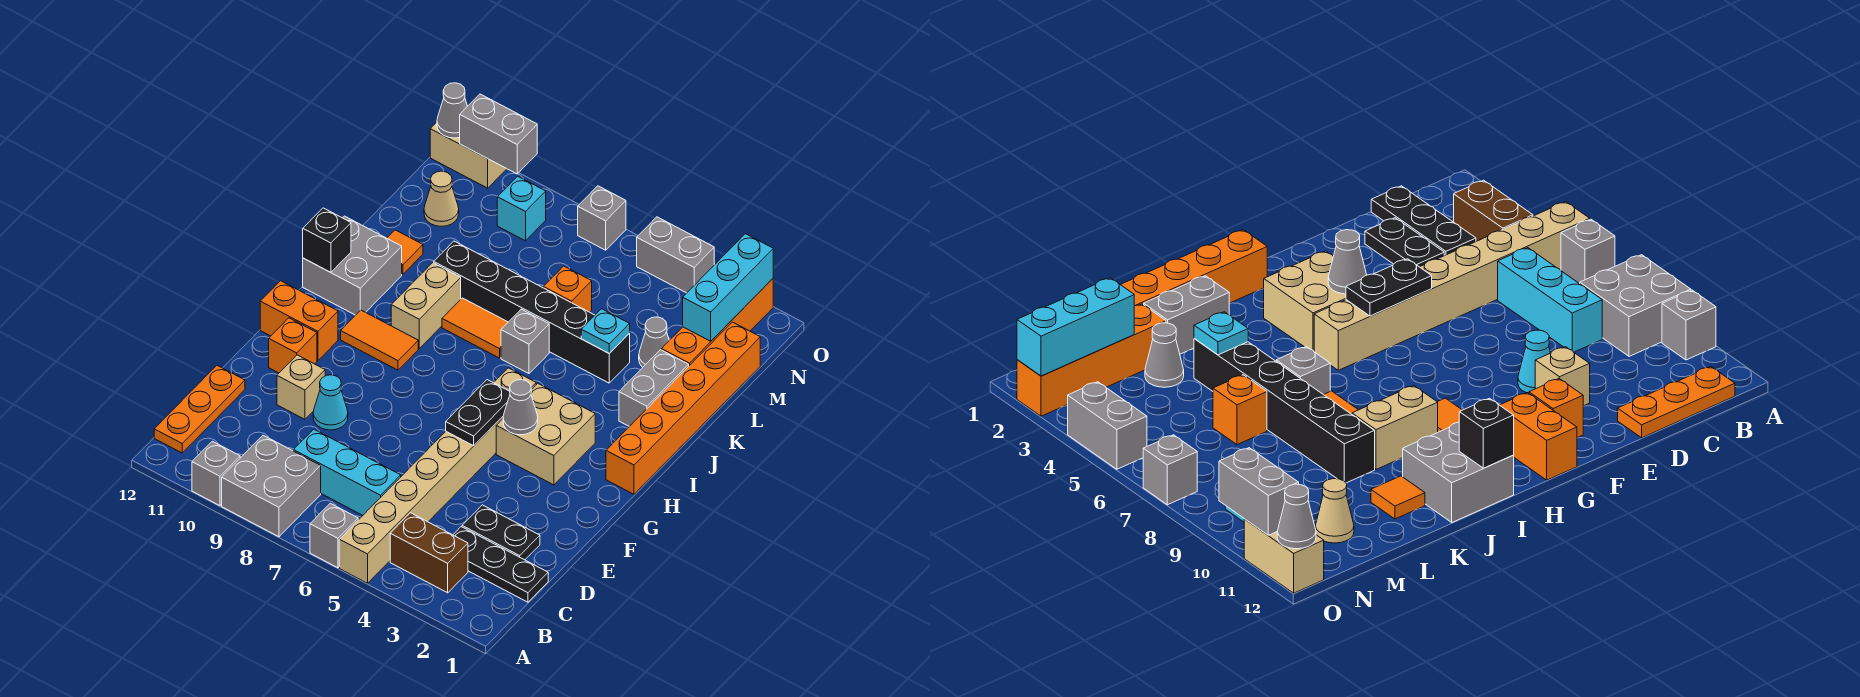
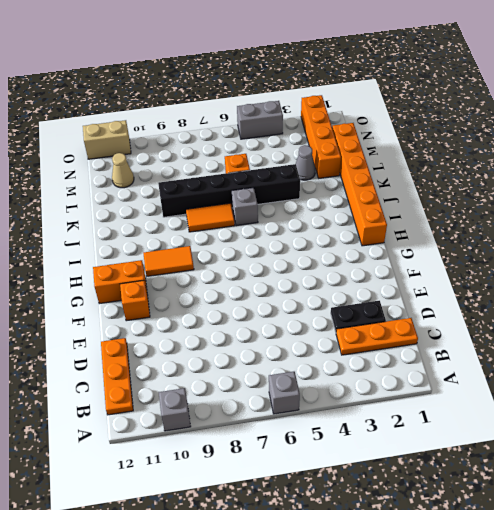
orange 1x3 plate [336,318,418,355] -> black 1x3 plate [453,527,548,602]
none -> tan 1x8 brick [339,368,536,583]
none -> grey 2x2 brick [222,435,321,537]
none -> brown 1x2 brick [390,513,468,593]
none -> cyan 1x3 brick [293,429,401,515]

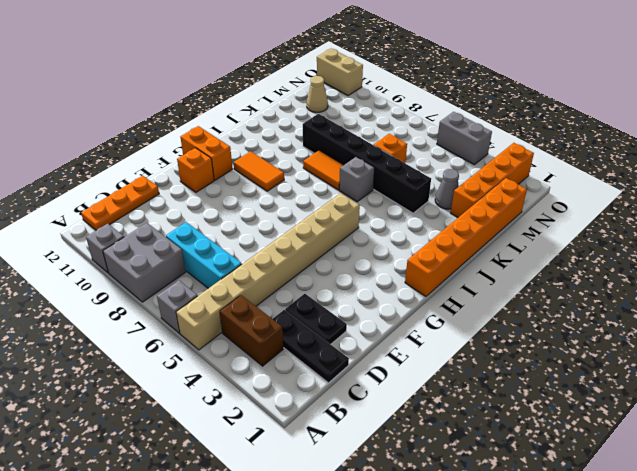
none -> cyan 1x1 cone [313,375,348,430]
none -> tan 1x1 brick [277,355,325,419]
none -> tan 2x2 brick [496,384,595,485]
none -> tan 1x2 brick [391,263,461,348]

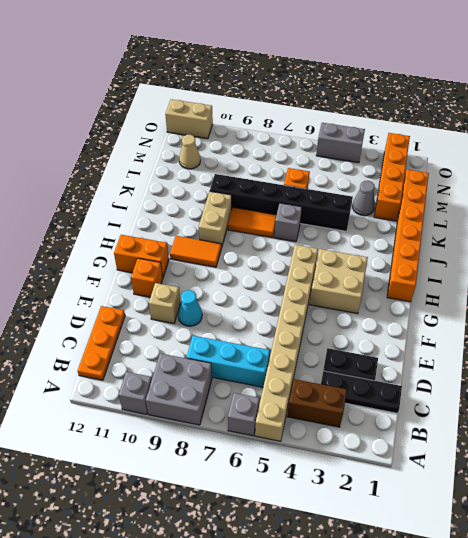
none -> grey 2x2 brick [303,216,402,315]
none -> grey 1x2 brick [619,350,689,427]
none -> orange 1x1 tile [387,230,423,274]
none -> cyan 1x1 brick [497,176,546,241]

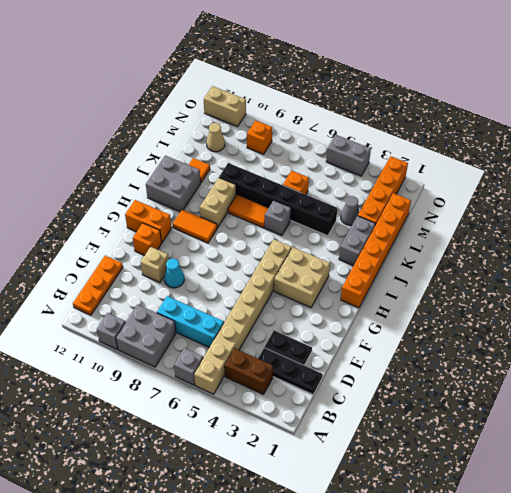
orange 1x1 brick [247,120,272,154] -> cyan 1x1 brick [497,176,546,241]
none -> grey 1x1 brick [578,186,626,250]
none -> black 1x2 plate [446,380,510,446]
none -> grey 1x1 cone [503,380,538,435]
none -> black 1x1 brick [303,208,351,272]

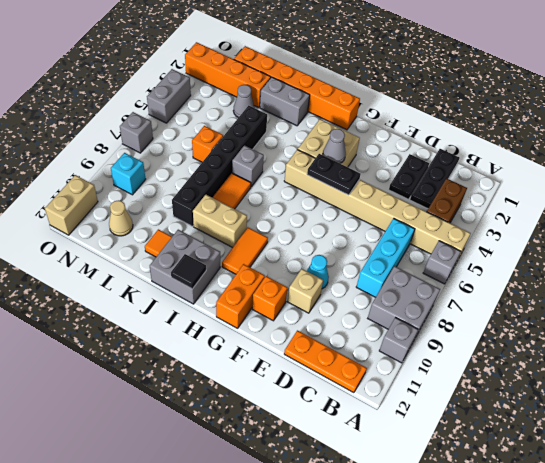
black 1x1 tile [171,254,206,289] -> black 1x1 brick [303,208,351,272]
none -> cyan 1x1 plate [581,309,630,353]
none -> cyan 1x3 brick [683,234,773,341]
none -> grey 1x2 brick [460,94,537,174]
none -> grey 1x1 cone [437,83,467,138]

